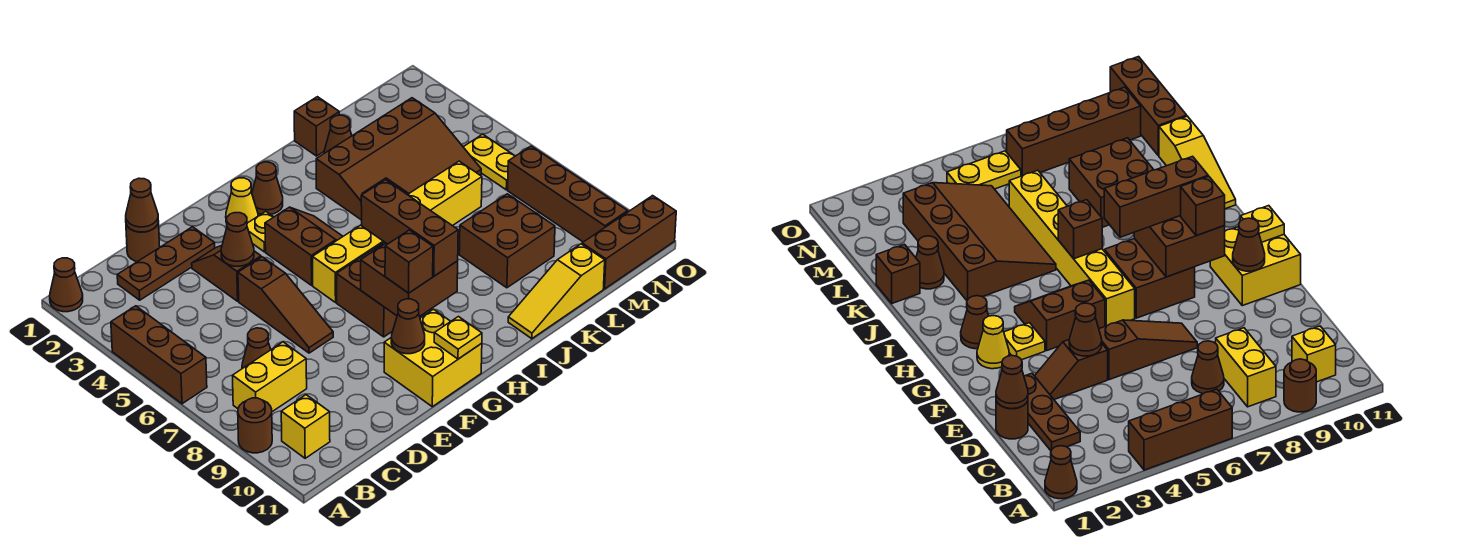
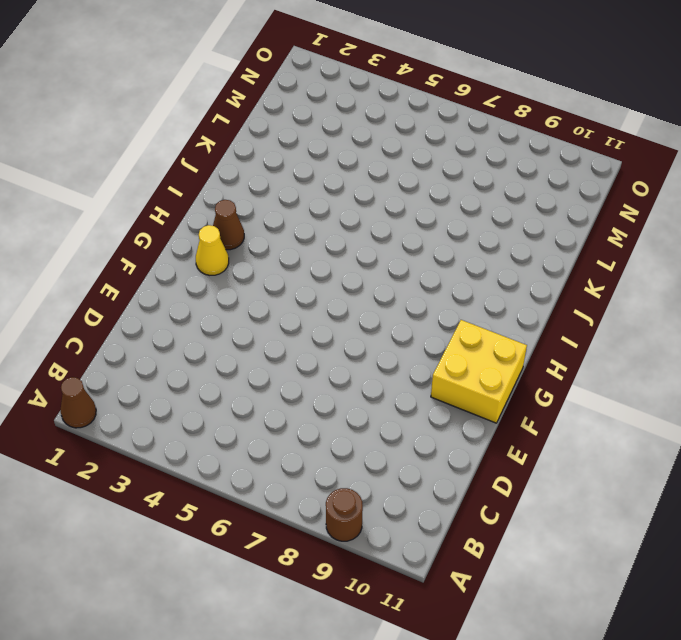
none -> brown 1x3 brick [111,306,207,404]
none -> yellow 1x2 brick [232,342,307,412]
none -> yellow 1x1 brick [281,395,330,458]
none -> brown 1x3 plate [117,227,215,300]

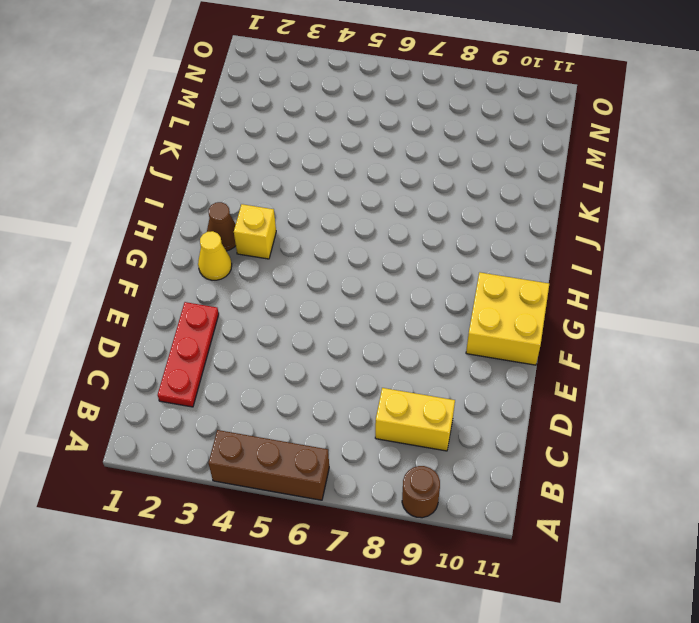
red 1x3 plate [158,302,219,407] -> brown 1x3 plate [117,227,215,300]
yellow 1x2 brick [375,388,455,451] -> yellow 1x2 brick turned to [232,342,307,412]
yellow 1x1 brick [234,204,276,259] -> yellow 1x1 brick moved to [281,395,330,458]
none -> brown 1x1 cone [50,258,83,312]
none -> brown 1x1 cone [242,328,271,368]
none -> brown 1x1 round brick [126,221,160,262]
none -> brown 1x2 slope [192,245,261,301]

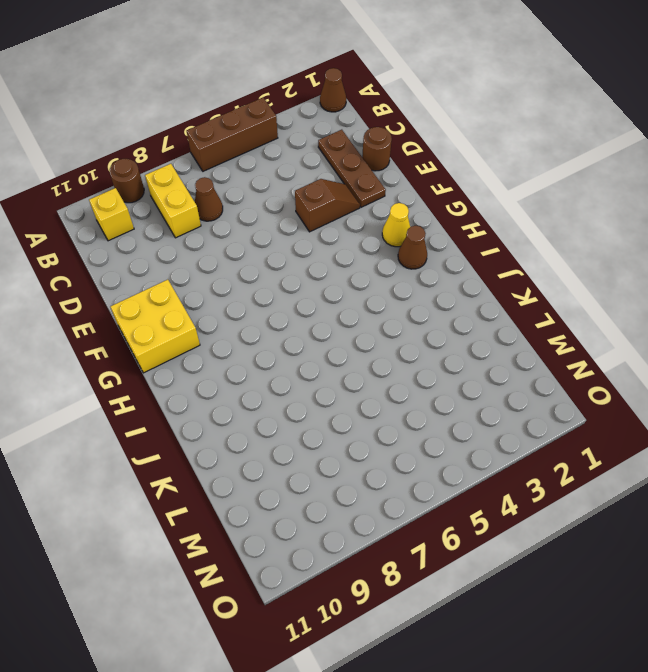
none -> brown 1x3 slope [238,257,333,353]
none -> yellow 1x1 plate [247,211,273,252]
none -> brown 2x2 slope [265,207,343,285]
none -> yellow 1x6 brick [313,161,482,302]

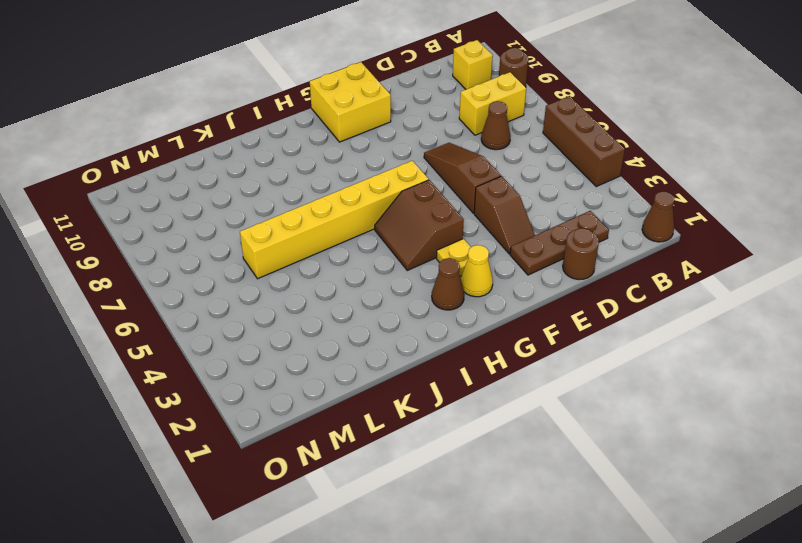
none -> brown 2x2 brick [337,242,397,337]
none -> brown 3x4 slope [316,98,481,220]
none -> yellow 1x3 slope [508,244,605,339]
none -> brown 1x1 brick [294,97,339,156]

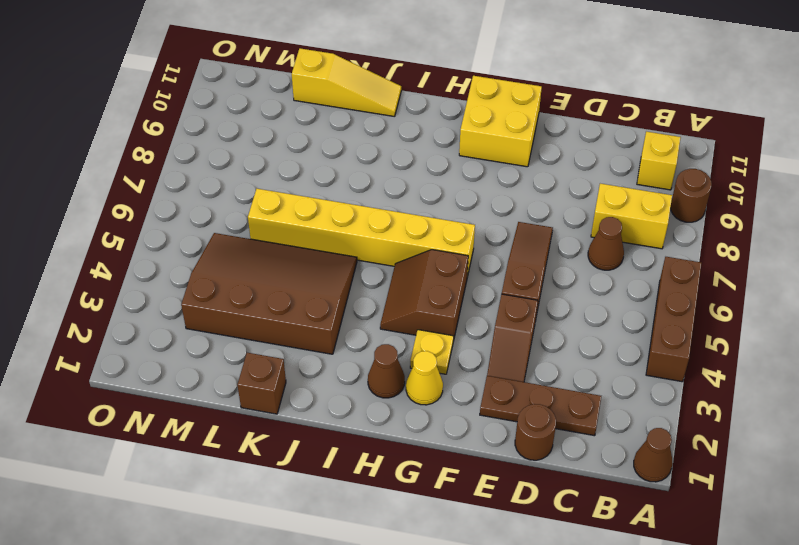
none -> brown 2x2 brick [337,242,397,337]
none -> brown 1x1 cone [324,115,352,153]
none -> brown 2x2 brick [459,194,555,288]
none -> brown 1x3 brick [582,196,676,289]

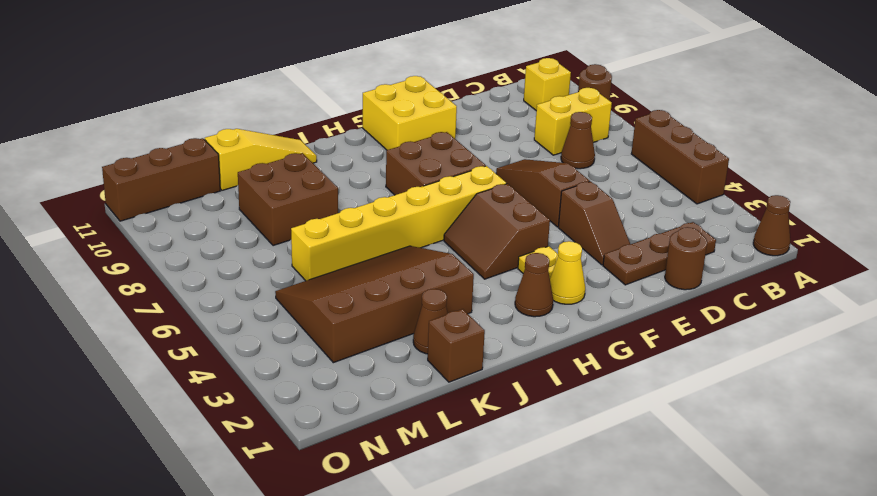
none -> yellow 1x2 plate [464,134,515,190]
none -> brown 1x4 brick [508,146,628,242]
none -> brown 1x1 cone [126,178,158,232]
none -> brown 1x1 cone [221,213,254,266]

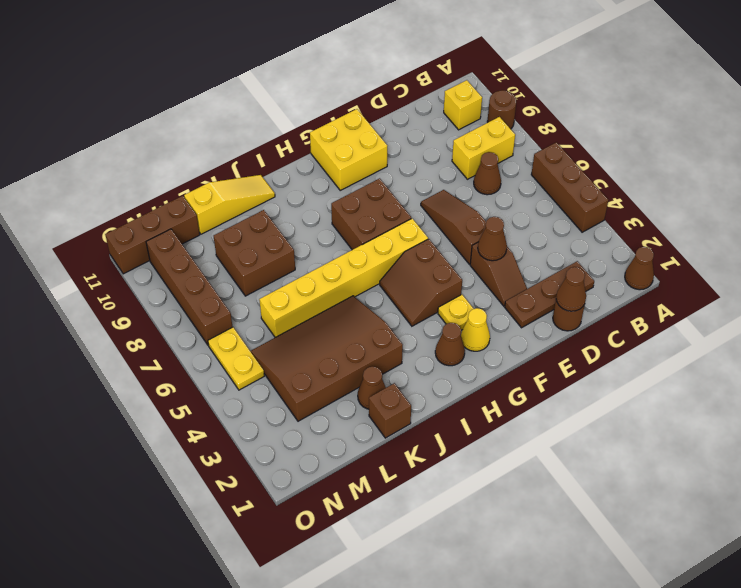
none -> brown 1x1 cone [391,299,425,354]
none -> brown 2x2 brick [361,243,458,316]
none -> yellow 1x1 plate [434,317,482,359]
none -> brown 1x1 brick [1058,200,1102,259]

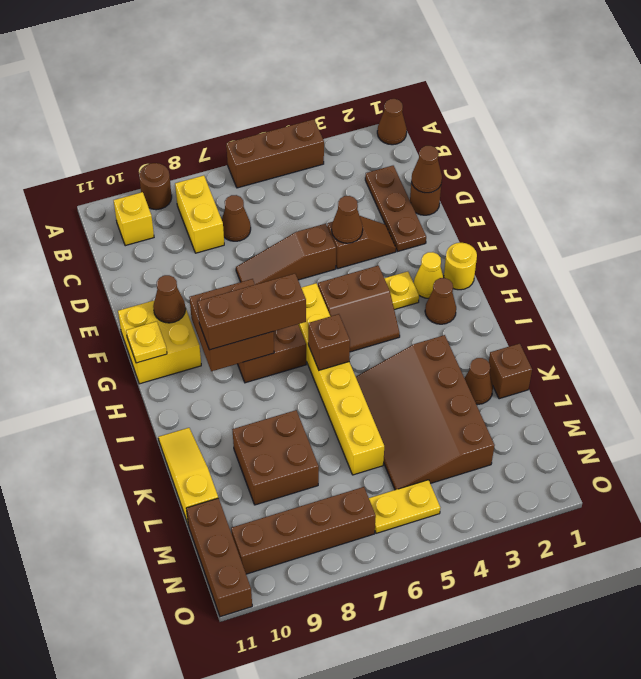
yellow 1x1 round brick [444,243,477,290] -> none
none -> brown 1x1 brick [385,230,433,293]

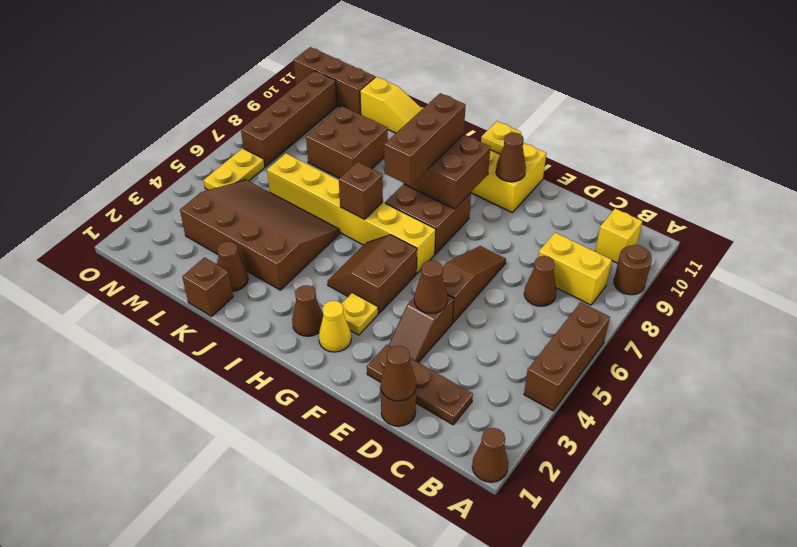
none -> brown 1x1 brick [385,230,433,293]

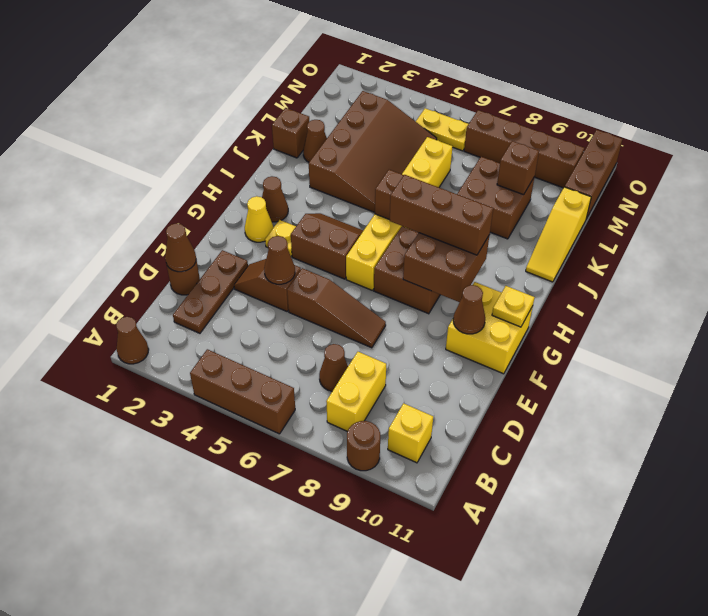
brown 1x1 brick [497,141,539,195] -> brown 1x1 brick moved to [385,230,433,293]

